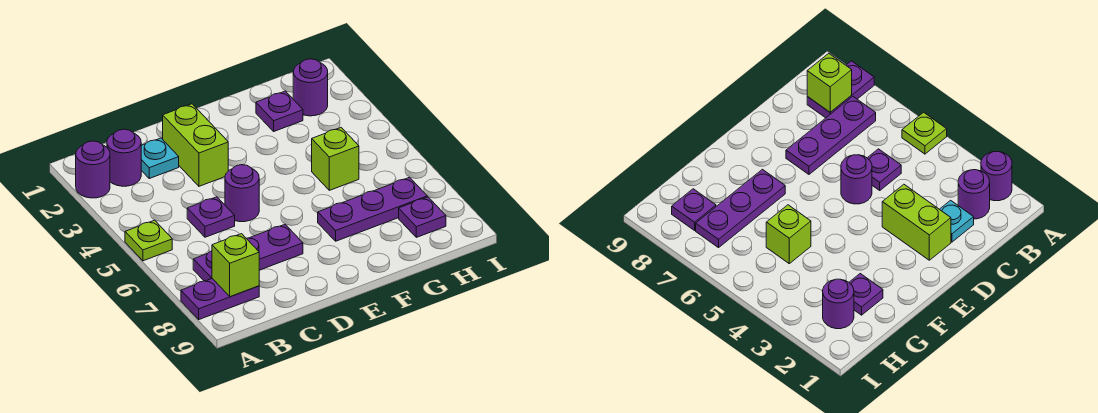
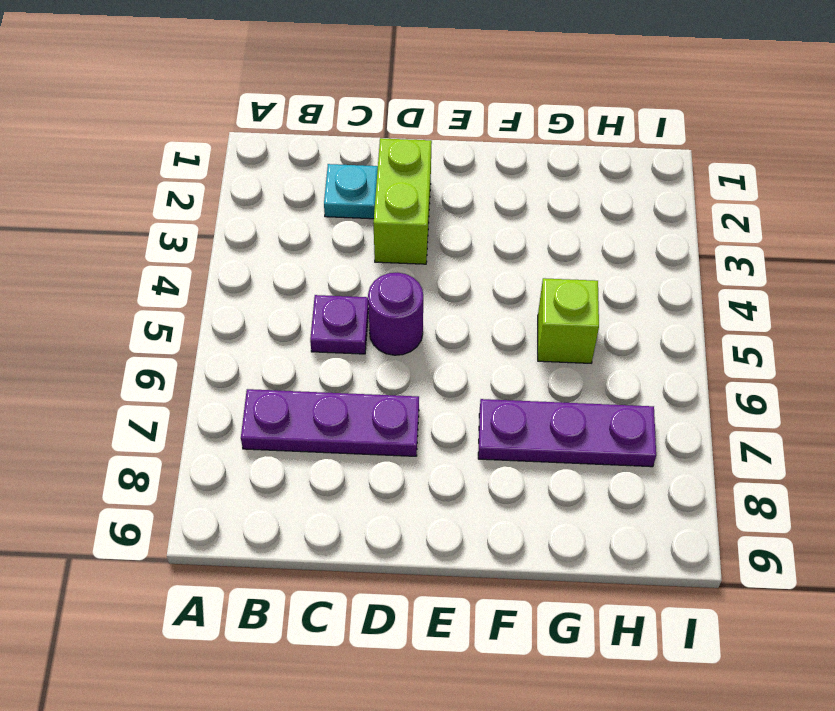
none -> purple 1x1 round brick [76,141,110,198]
none -> lime 1x1 plate [125,220,172,261]
none -> purple 1x2 plate [181,279,259,319]

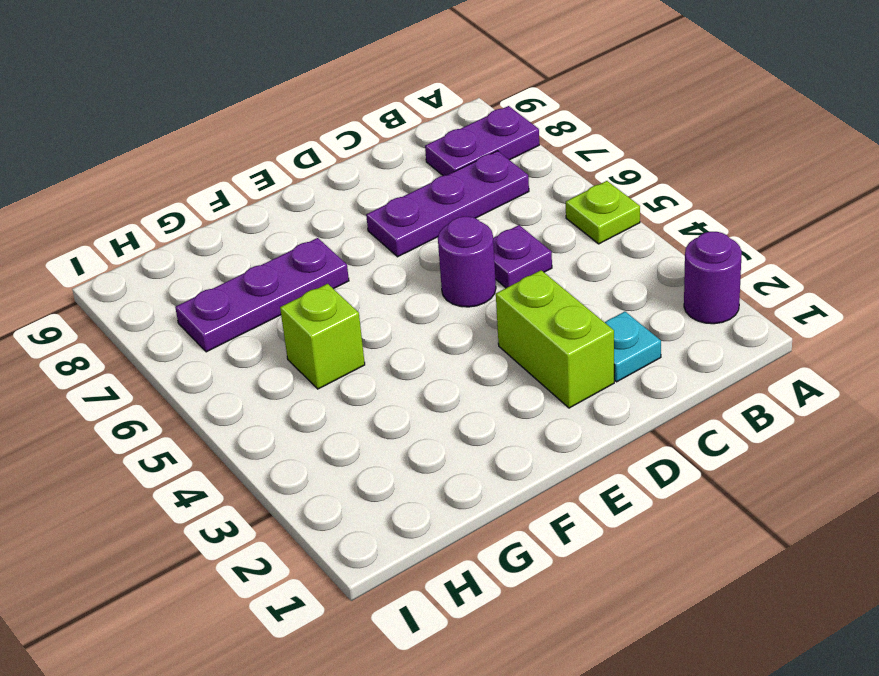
none -> purple 1x1 round brick [107,129,141,186]
none -> purple 1x1 plate [256,91,303,131]
none -> purple 1x1 round brick [293,59,328,116]

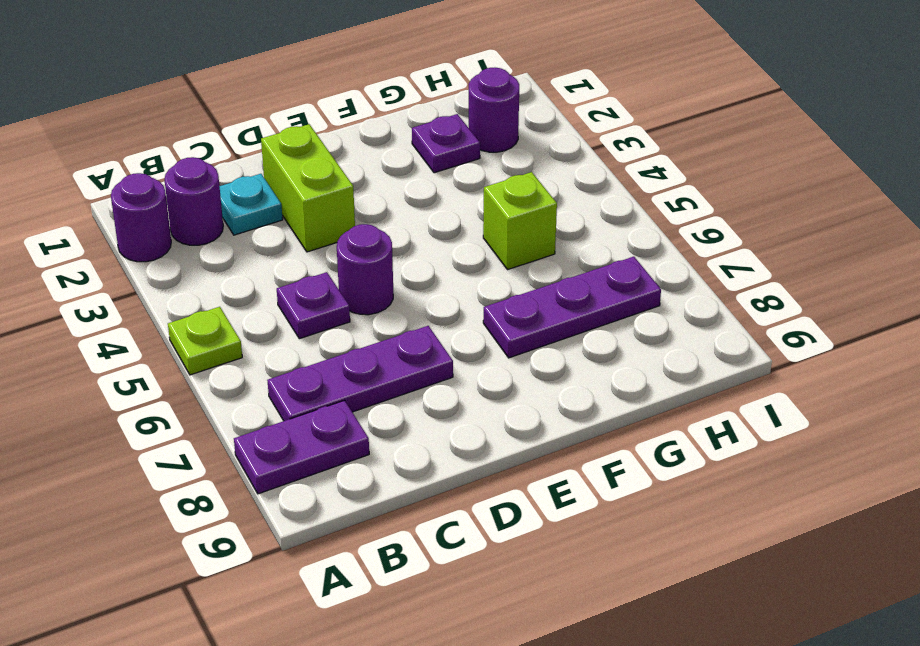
none -> purple 1x1 plate [399,197,446,237]
none -> lime 1x1 brick [212,234,259,297]

